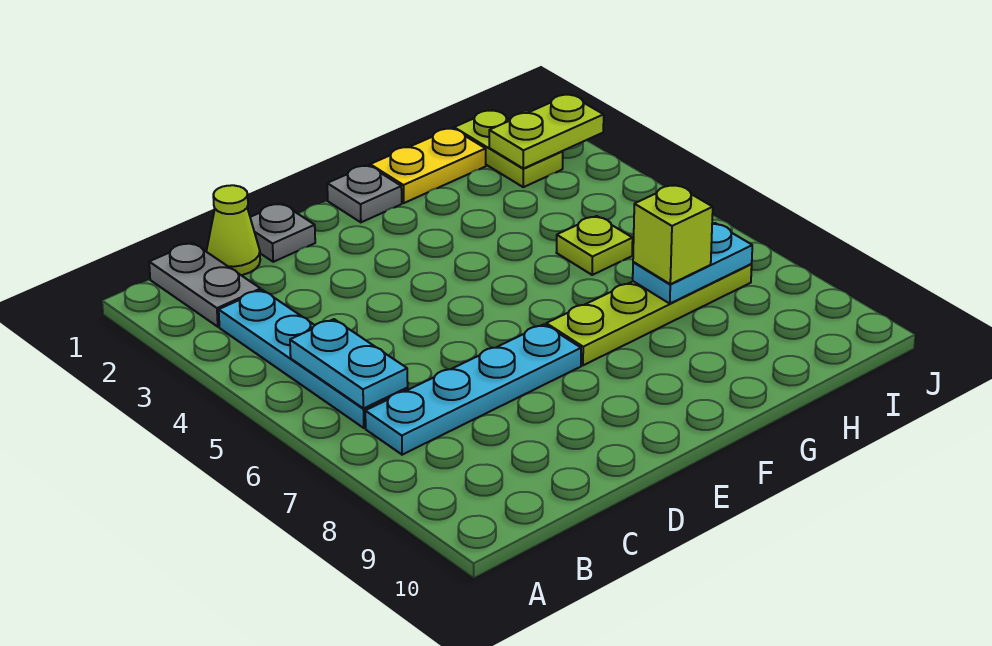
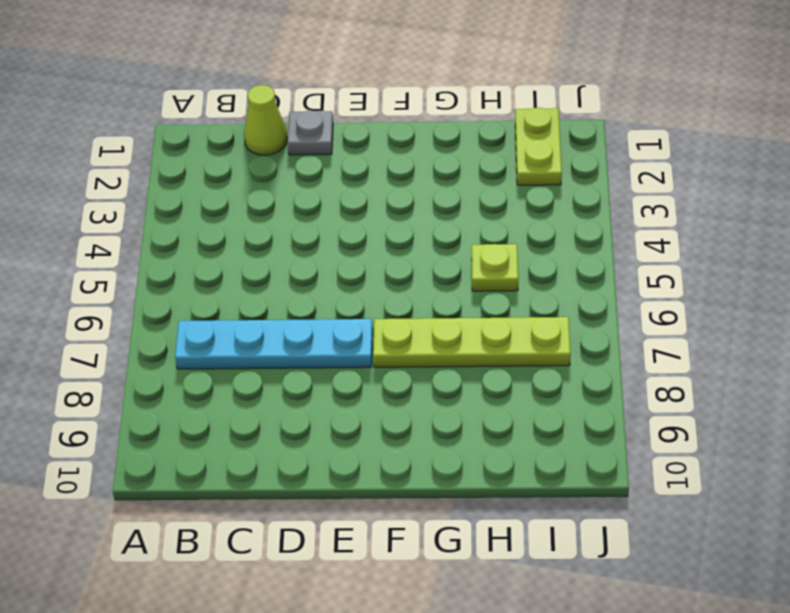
none -> grey 1x2 plate [149,243,261,327]
none -> cyan 1x4 plate [219,290,408,428]
none -> grey 1x1 plate [327,165,402,222]

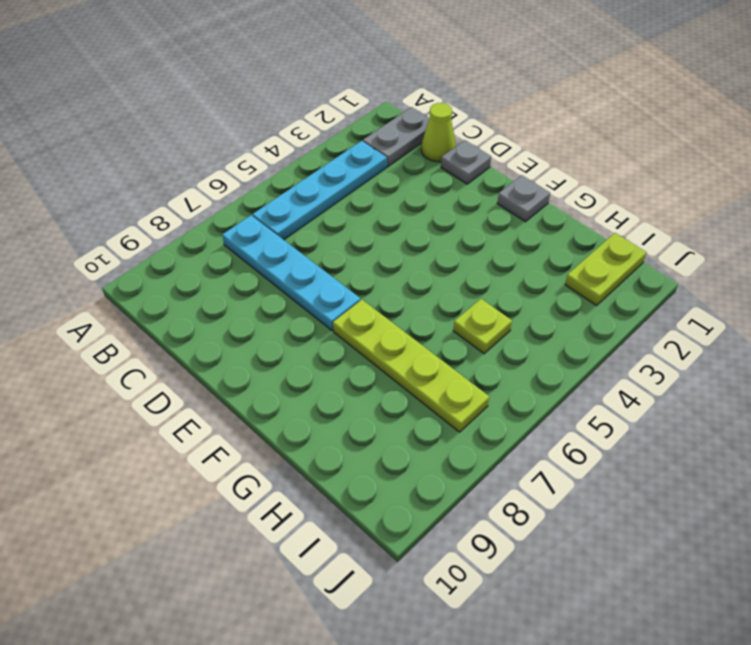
none -> yellow 1x2 plate [370,128,486,203]
none -> cyan 1x2 plate [290,319,408,408]
none -> cyan 1x2 plate [633,223,752,303]

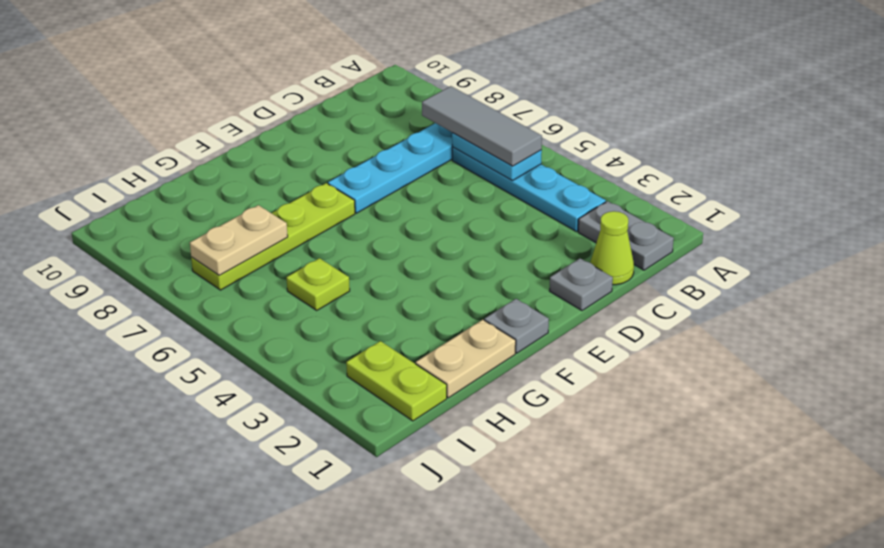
grey 1x3 tile [422,86,542,166] -> none
tan 1x2 plate [416,320,516,398] -> yellow 1x2 plate [370,128,486,203]
tan 1x2 plate [190,205,288,275] -> cyan 1x2 plate [633,223,752,303]
none -> lime 1x2 plate [489,95,604,169]
none -> lime 1x1 brick [633,185,713,284]

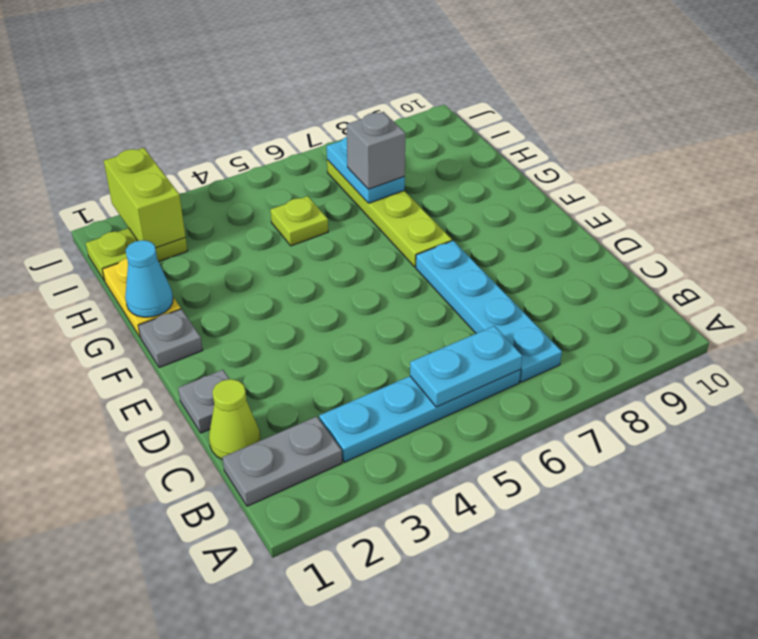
cyan 1x1 cone [125,240,173,317] -> none
grey 1x1 brick [347,112,405,189] -> lime 1x1 brick [633,185,713,284]
lime 1x2 brick [104,148,186,248] -> lime 1x2 plate [489,95,604,169]

